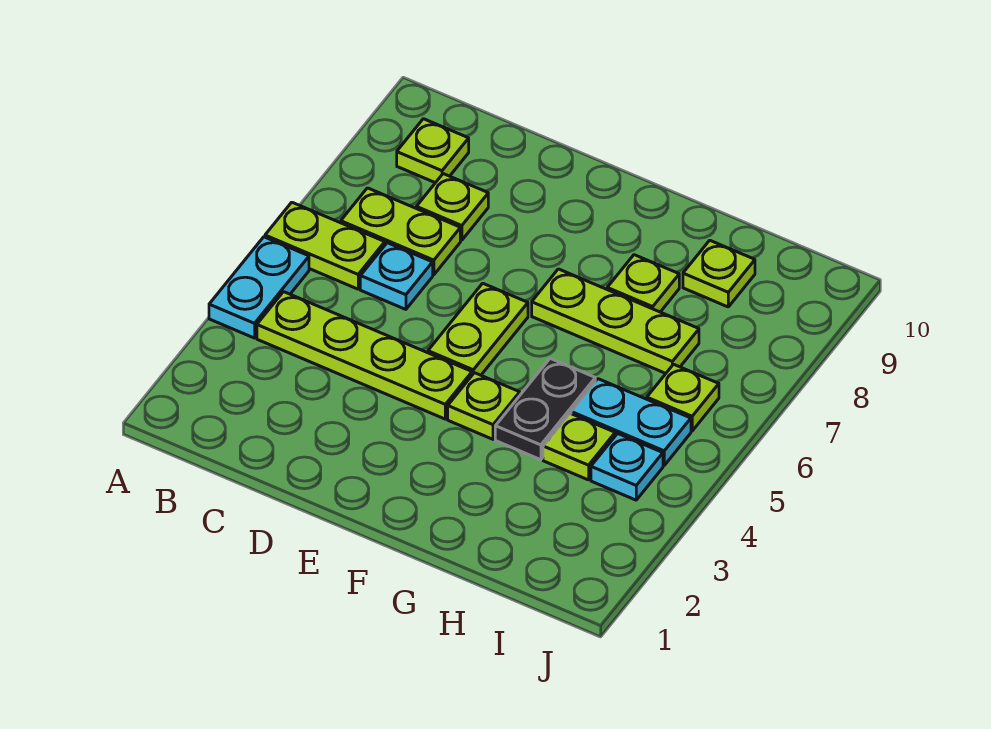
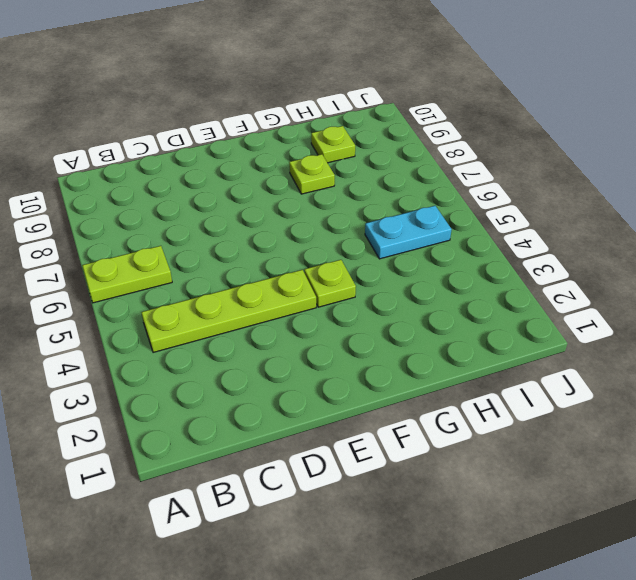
none -> cyan 1x2 plate [209,237,309,338]
none -> lime 1x2 plate [341,188,460,275]
none -> lime 1x1 plate [397,119,469,183]

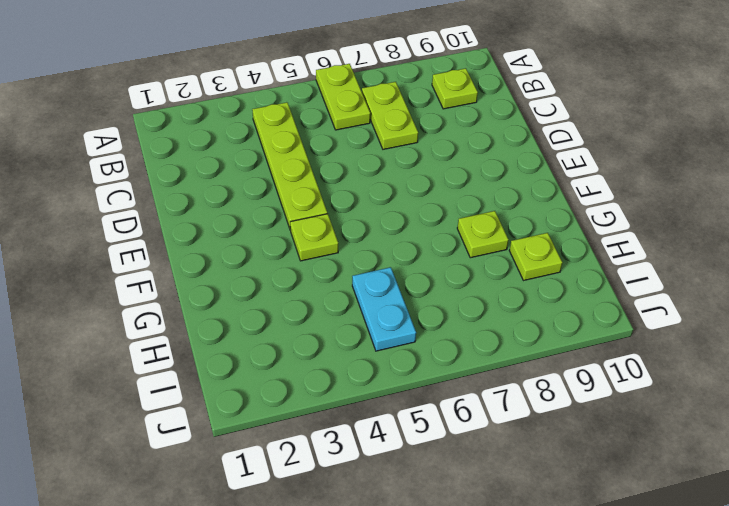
none -> cyan 1x2 plate [209,237,309,338]
none -> cyan 1x1 plate [360,243,433,309]
none -> lime 1x1 plate [416,174,488,240]

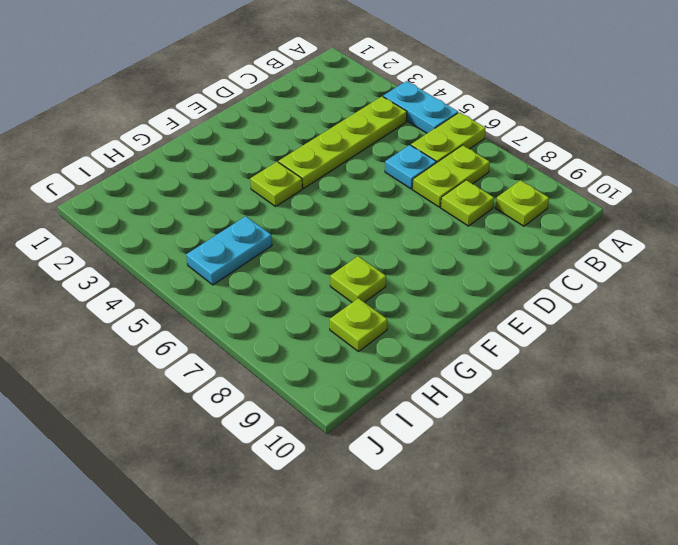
none -> lime 1x2 plate [428,283,528,375]
none -> lime 1x3 plate [532,269,699,373]
none -> black 1x2 plate [495,358,595,460]

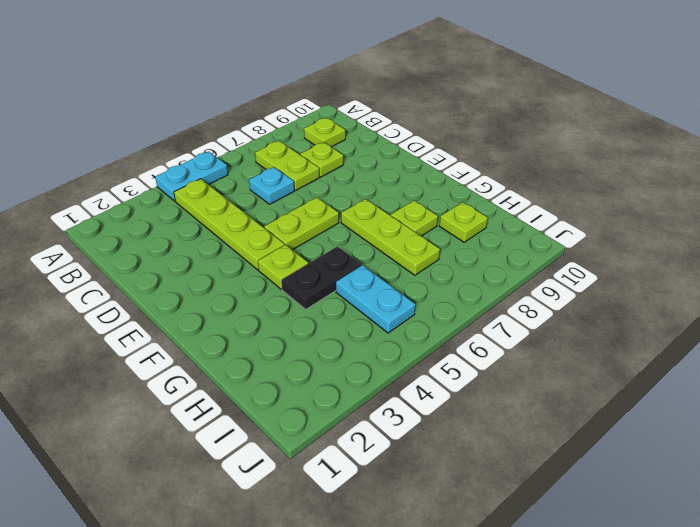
none -> lime 1x2 plate [265,202,385,289]
none -> lime 1x1 plate [543,413,615,480]
none -> cyan 1x1 plate [591,434,663,500]

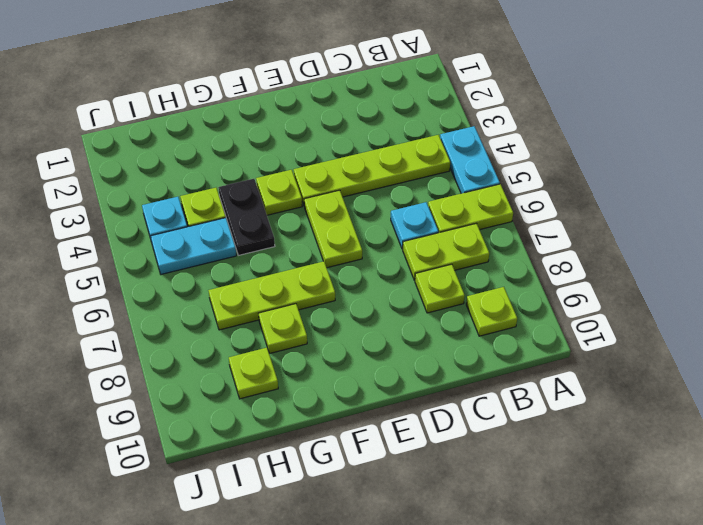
none -> lime 1x1 plate [647,364,719,431]

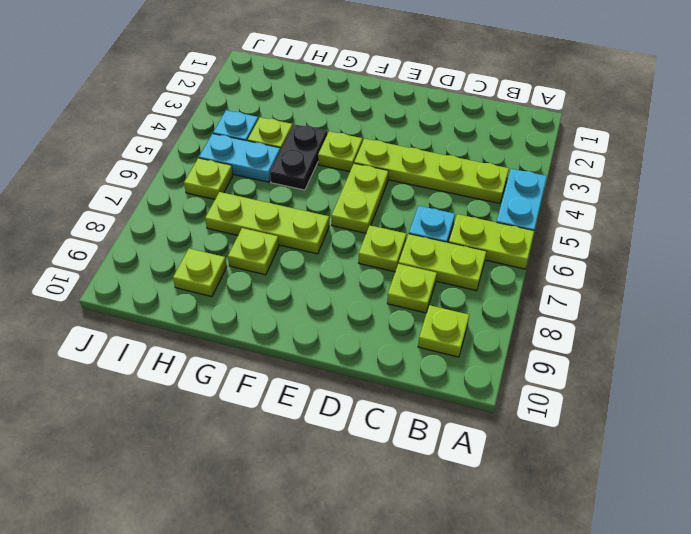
lime 1x1 plate [359,225,406,272] -> none

